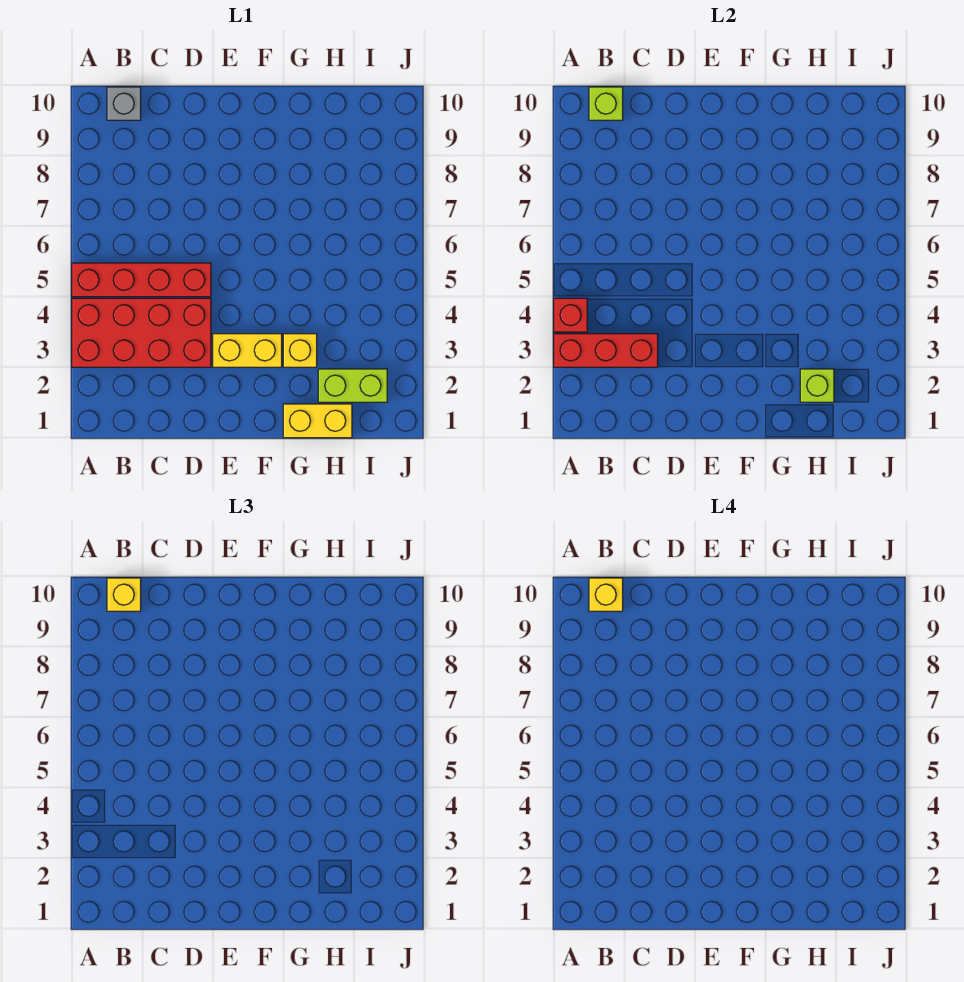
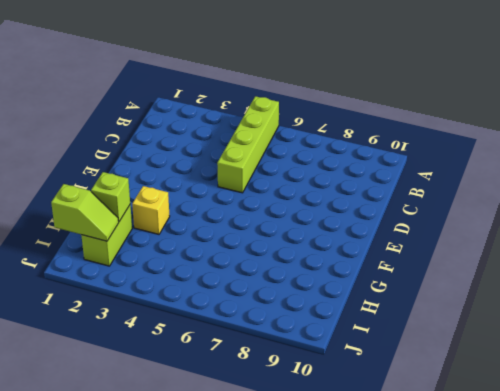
lime 1x4 brick [217,96,279,193] -> red 1x4 brick [72,263,211,297]
lime 1x2 slope [51,184,119,241] -> none
none -> red 2x4 brick [72,298,211,367]
none -> grey 1x1 brick [107,87,141,120]
none -> yellow 1x2 brick [213,334,282,367]

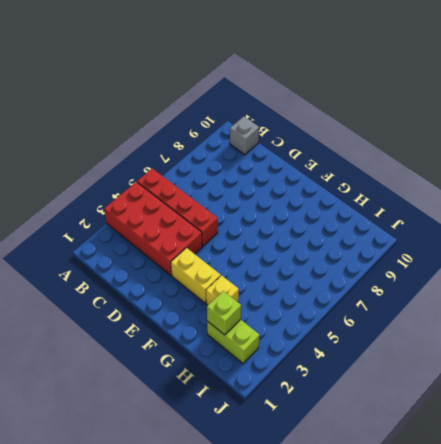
none -> yellow 1x2 brick [283,404,352,438]
none -> red 1x3 brick [554,334,658,367]
none -> red 1x1 brick [554,298,587,332]

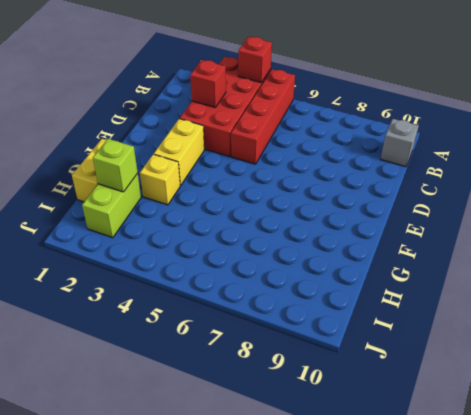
red 1x1 brick [190,60,226,107] -> red 1x3 brick [554,334,658,367]
none -> lime 1x1 brick [589,87,623,120]
none -> yellow 1x1 brick [107,578,141,611]
none -> yellow 1x1 brick [589,578,623,611]

